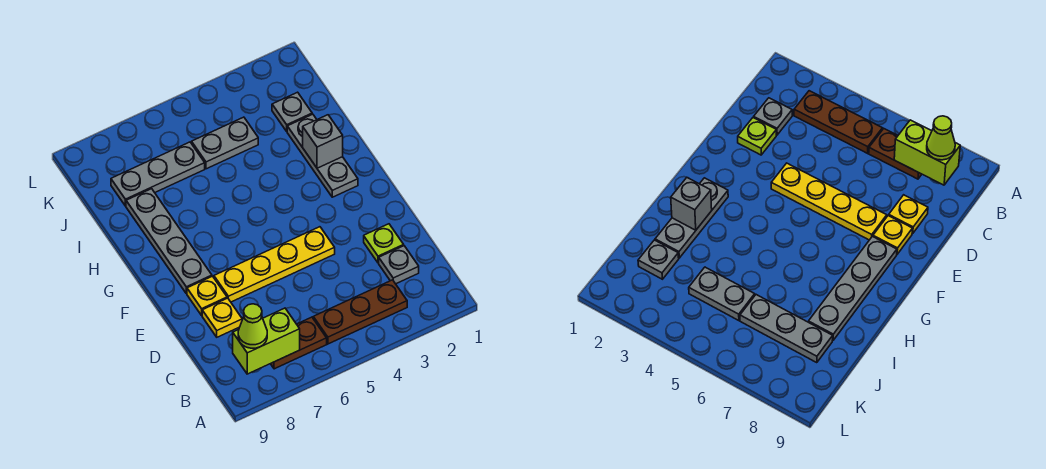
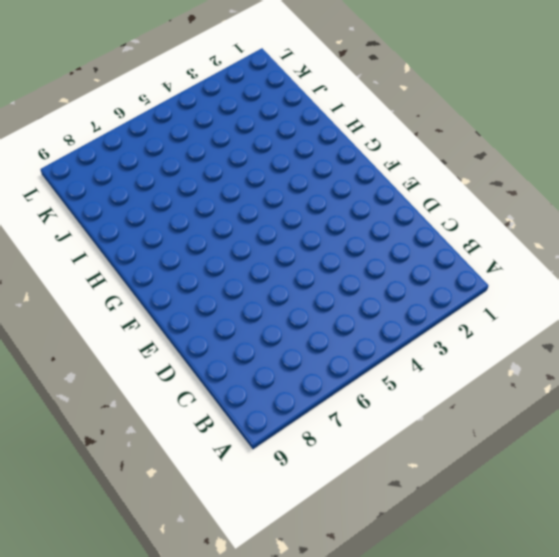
none -> brown 1x3 plate [313,280,407,344]
none -> brown 1x2 plate [271,317,327,369]
none -> grey 1x1 plate [379,246,419,284]

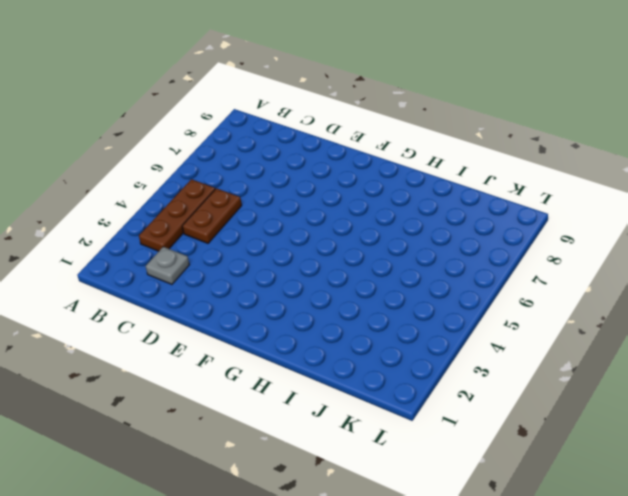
brown 1x2 plate [182,188,242,243] -> brown 1x2 plate moved to [271,317,327,369]
none -> lime 1x1 plate [364,224,404,263]
none -> yellow 1x1 plate [202,298,242,337]
none -> yellow 1x4 plate [214,227,335,302]

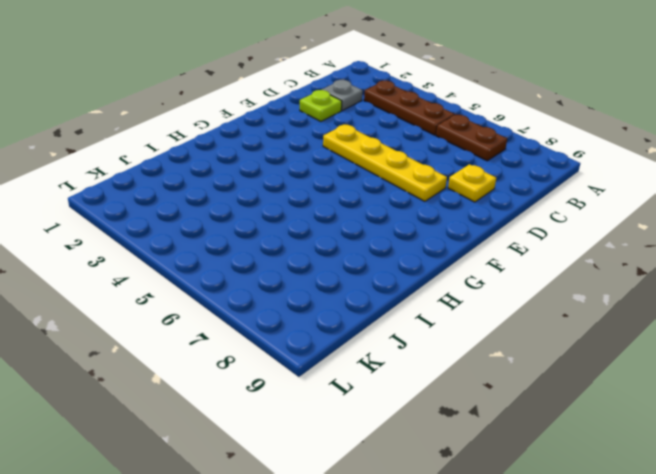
none -> yellow 1x1 plate [187,276,227,315]
none -> grey 1x4 plate [126,189,212,294]
none -> grey 1x3 plate [287,114,358,197]

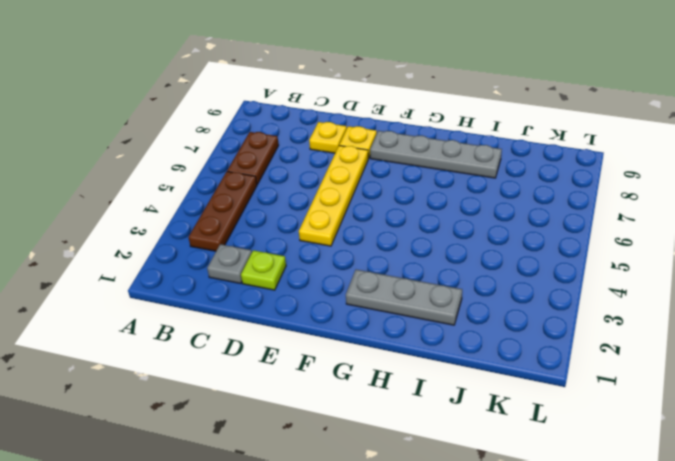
none -> grey 1x1 plate [272,92,312,131]
none -> grey 1x2 plate [192,117,258,169]
none -> grey 1x3 plate [111,142,205,206]

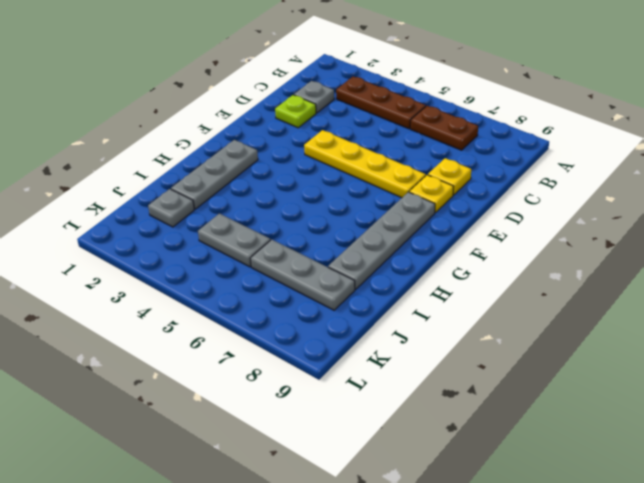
none -> lime 1x2 brick [233,308,300,374]
none -> grey 1x1 brick [303,115,343,168]
none -> lime 1x1 cone [238,304,267,348]

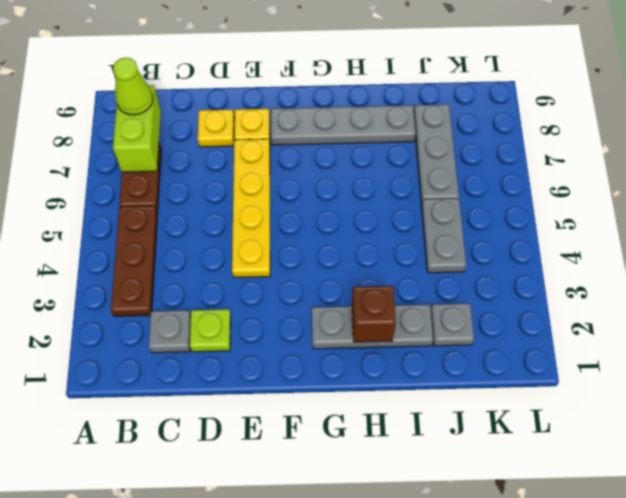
brown 1x1 brick [352,286,396,342] -> grey 1x1 brick [303,115,343,168]

